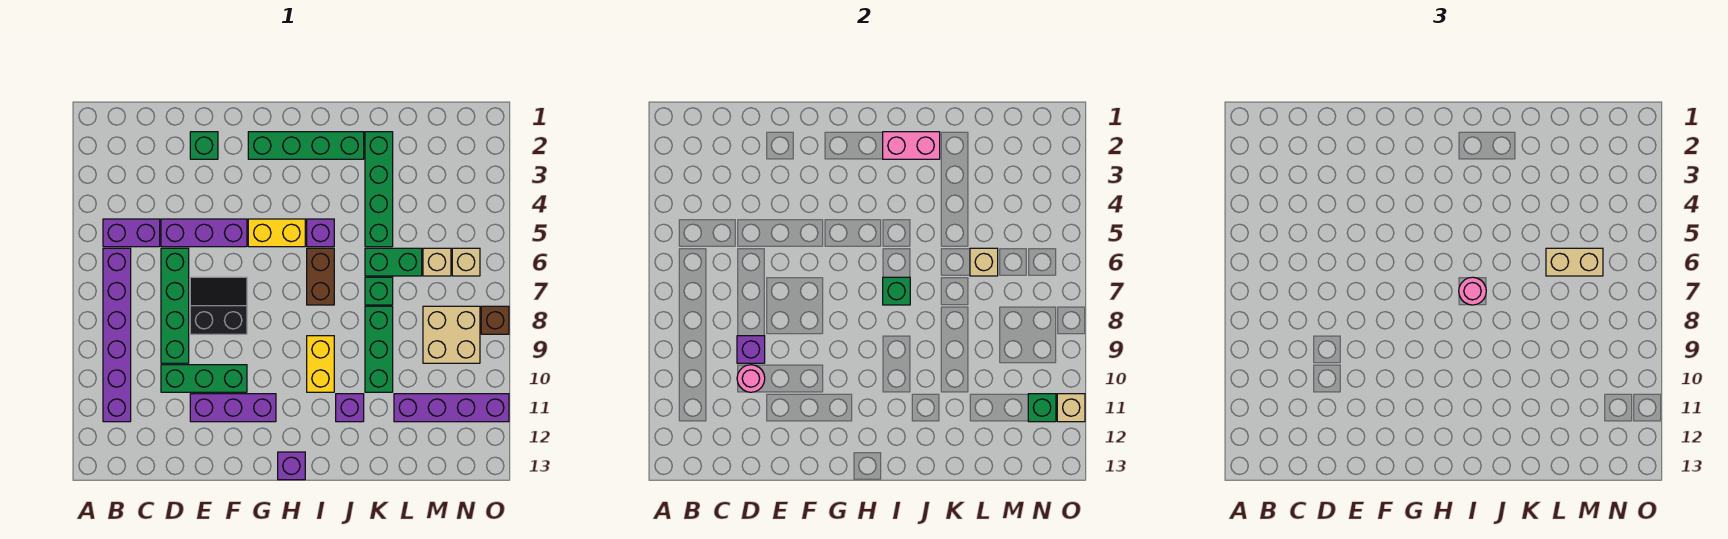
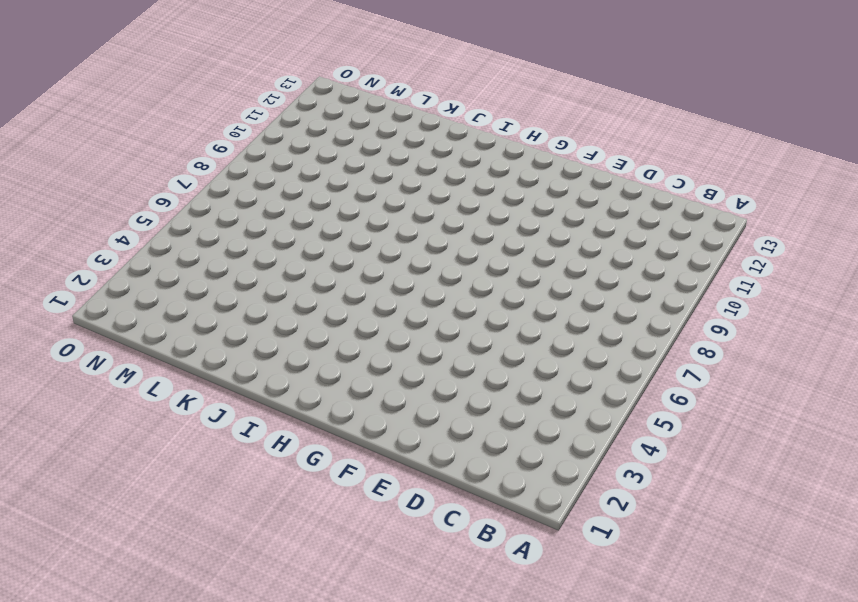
none -> purple 1x2 brick [103,219,160,247]
none -> purple 1x6 brick [103,248,131,422]
none -> purple 1x3 brick [161,219,247,247]
none -> green 1x4 brick [161,248,189,363]

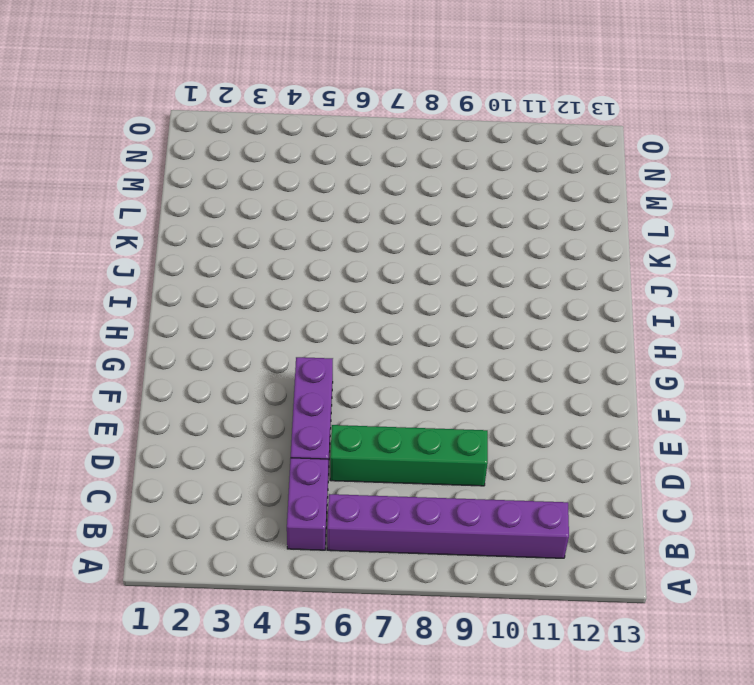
none -> green 1x3 brick [161,365,247,392]
none -> green 1x1 brick [190,132,218,159]
none -> black 2x2 slope [190,277,247,334]
none -> purple 1x3 brick [190,394,276,422]

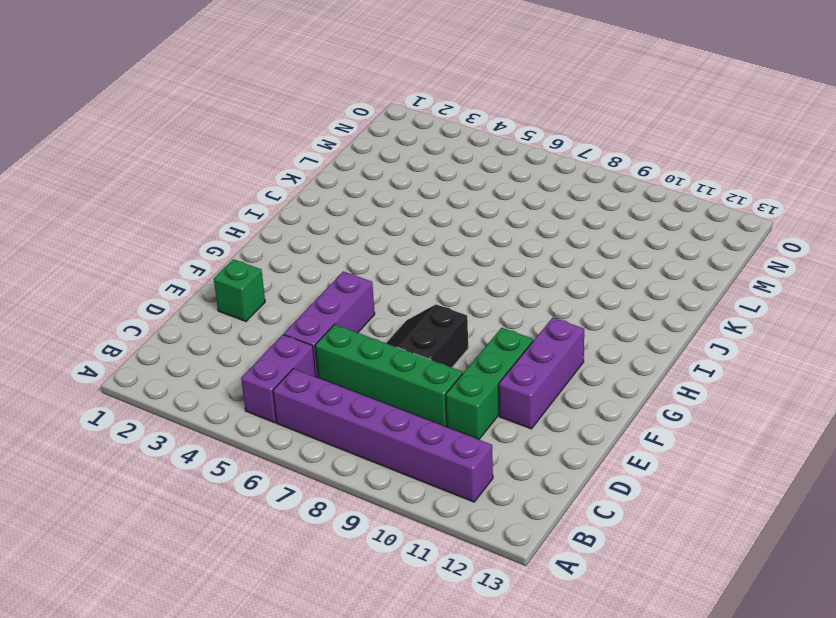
none -> green 1x4 brick [248,132,364,159]
none -> yellow 1x2 brick [248,219,305,247]
none -> purple 1x1 brick [278,452,305,480]
none -> purple 1x1 brick [307,219,334,247]

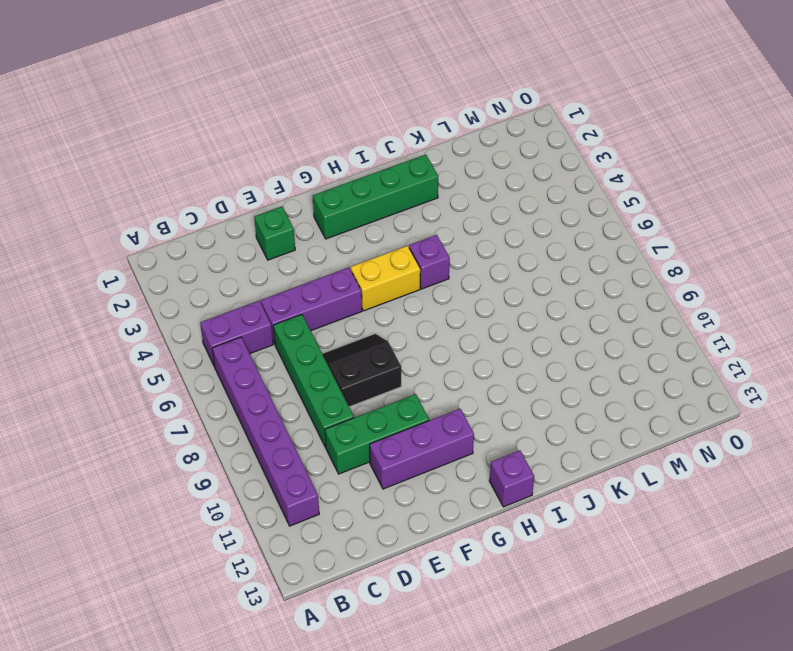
none -> brown 1x2 brick [307,248,334,305]
none -> yellow 1x2 brick [307,336,334,392]
none -> purple 1x1 brick [336,394,364,422]
none -> green 1x4 brick [365,132,393,247]

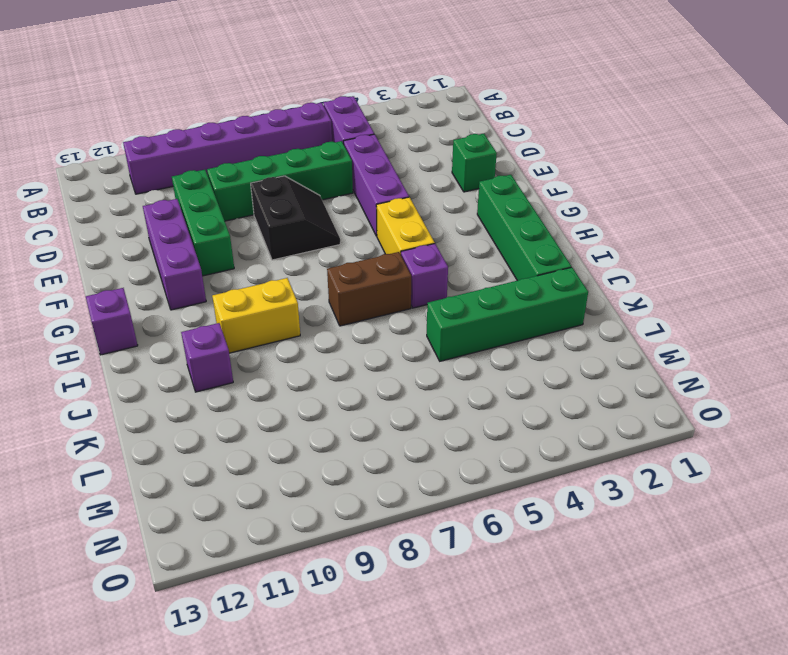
none -> green 1x2 brick [365,248,422,276]
none -> green 1x1 brick [365,277,393,305]
none -> green 1x3 brick [365,306,393,392]
none -> purple 1x4 brick [394,394,509,422]

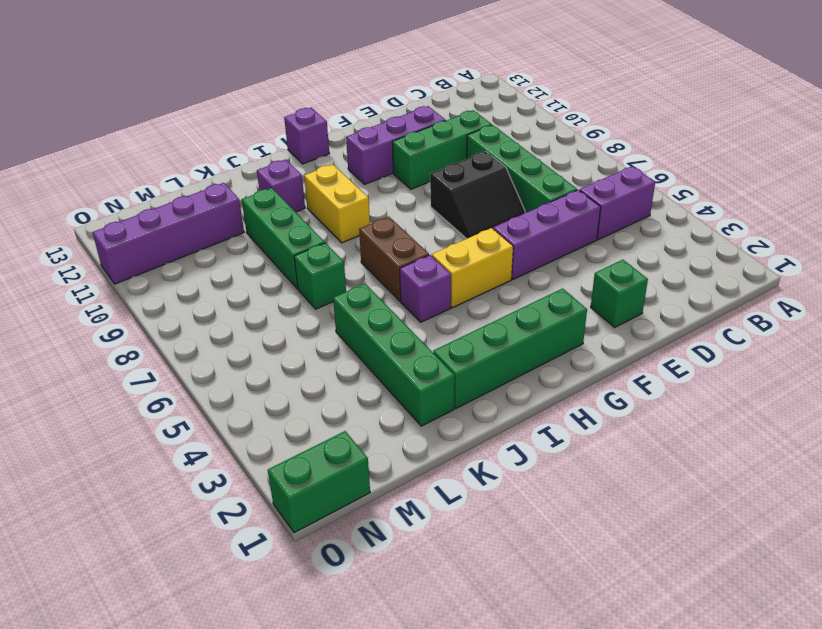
green 1x2 brick [268,431,370,533] -> green 1x2 brick moved to [365,248,422,276]
none -> purple 1x6 brick [103,248,131,422]
none -> tan 1x1 brick [423,248,451,276]
none -> tan 2x2 brick [423,306,480,363]
none -> tan 1x1 brick [452,248,480,276]

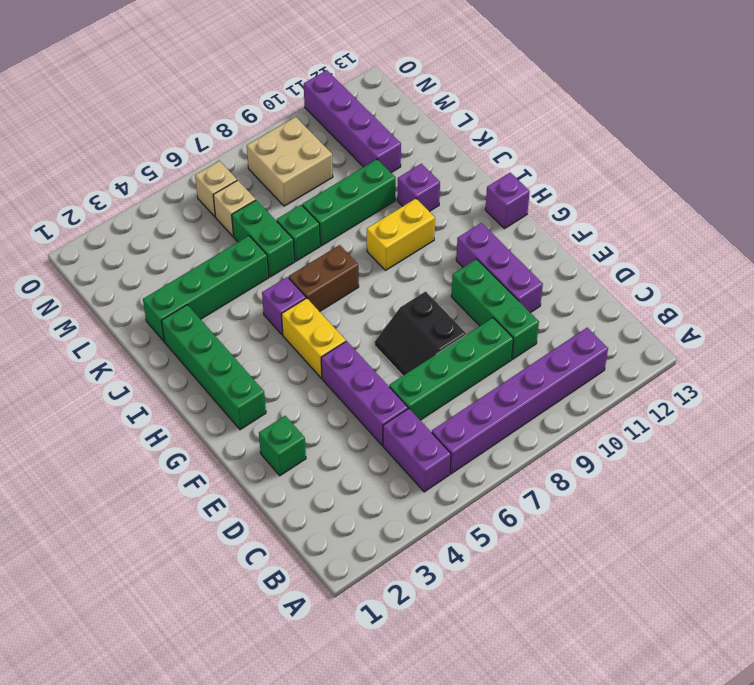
none -> brown 1x1 brick [481,306,509,334]
none -> purple 1x1 brick [737,336,765,363]
none -> pink 1x1 round brick [737,365,765,392]
none -> pink 1x2 brick [883,132,940,159]

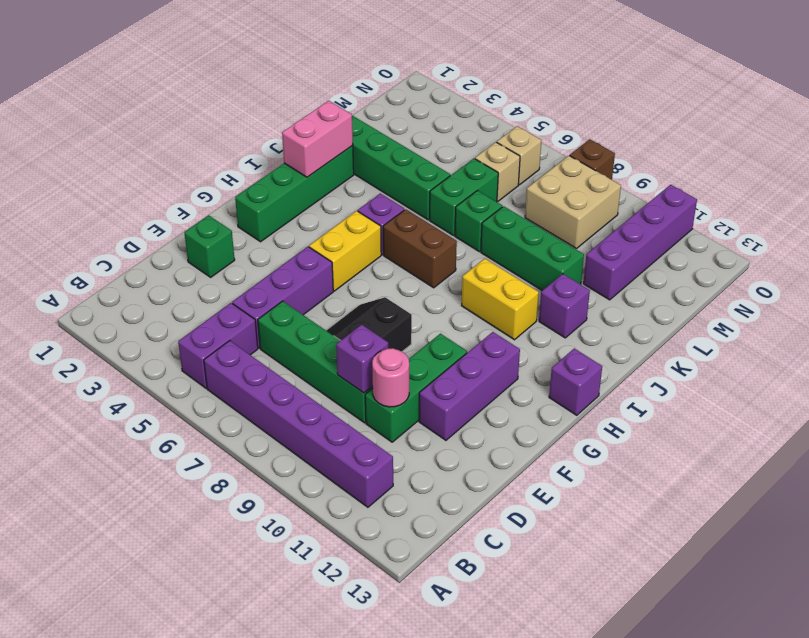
none -> green 1x1 brick [883,277,910,305]
none -> tan 1x1 brick [970,248,998,276]
none -> green 1x1 brick [1028,394,1056,422]
none -> tan 1x1 brick [1057,394,1085,422]

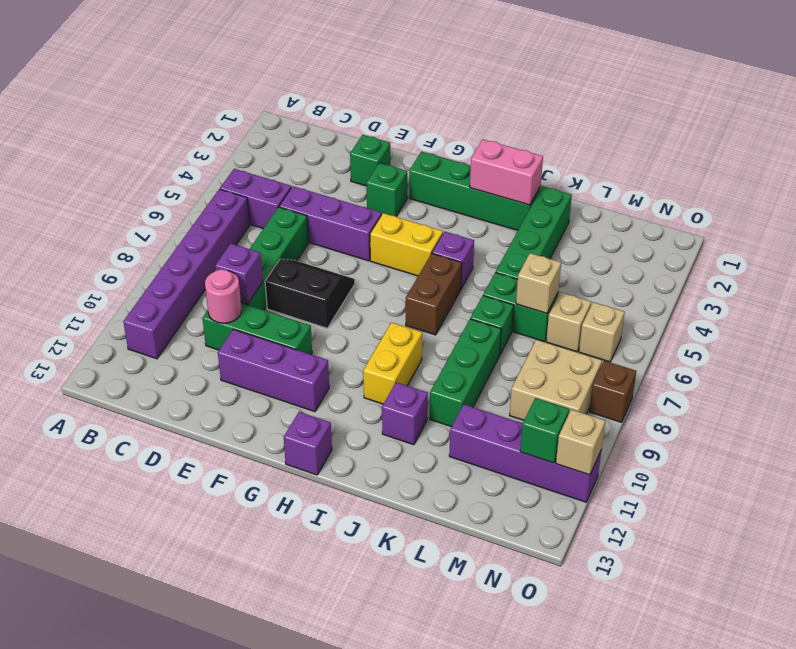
green 1x1 brick [366,163,407,216] -> green 1x1 brick moved to [883,277,910,305]
none -> pink 1x1 round brick [1459,277,1486,305]
none -> tan 1x2 brick [1546,248,1603,276]

